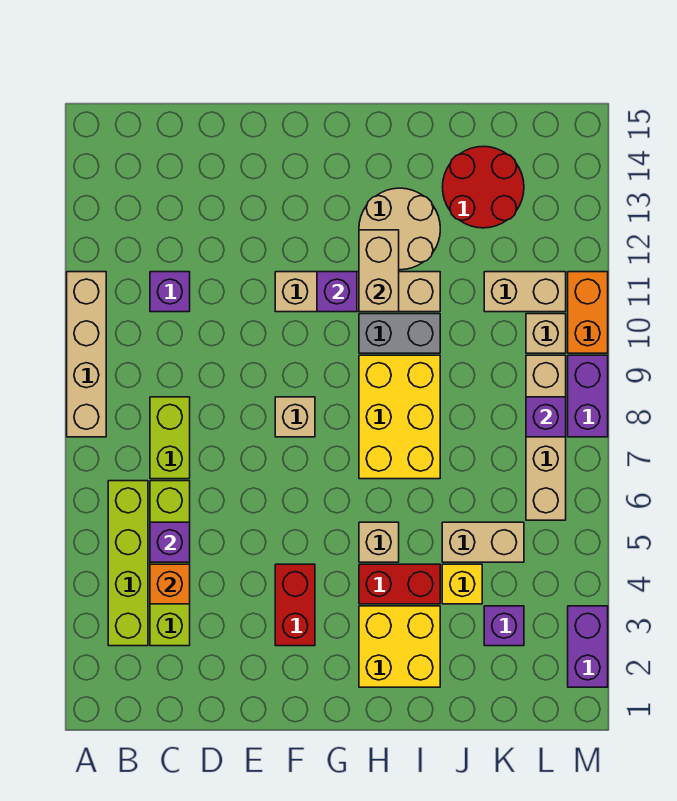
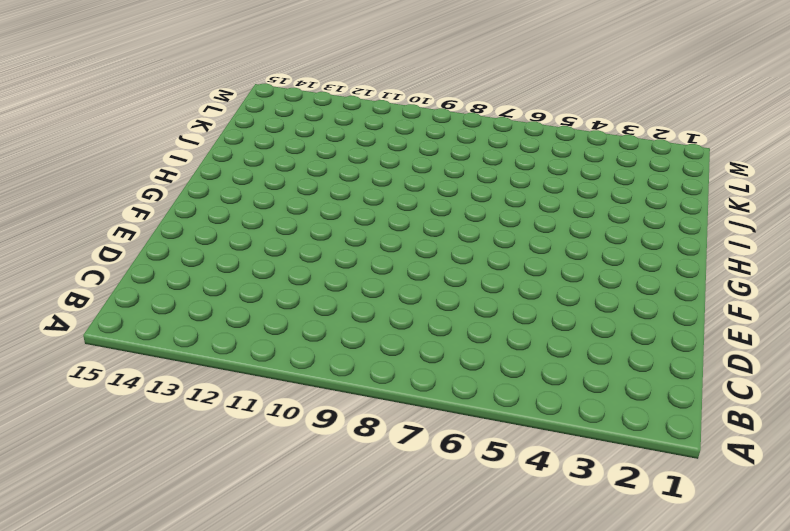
none -> tan 1x4 brick [67,272,106,437]
none -> lime 1x4 brick [108,481,148,646]
none -> lime 1x4 brick [150,481,190,646]

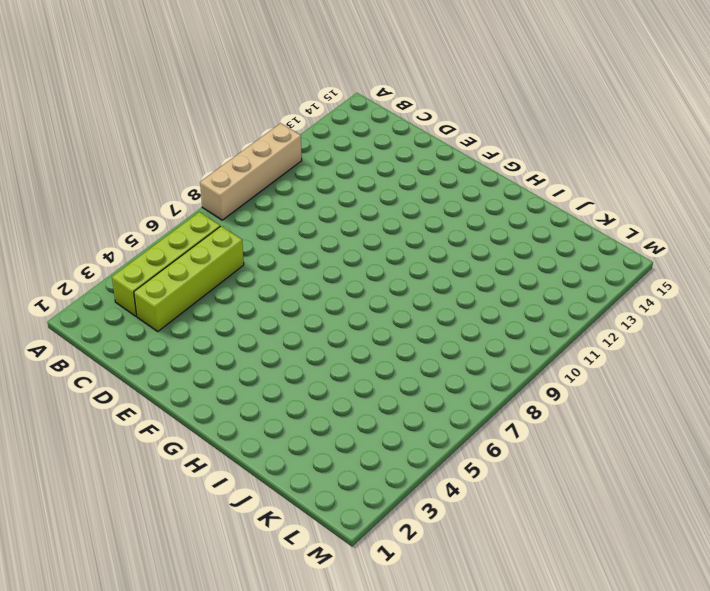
none -> lime 1x2 brick [150,397,190,479]
none -> purple 1x1 brick [150,272,190,312]
none -> red 1x2 brick [275,564,315,646]

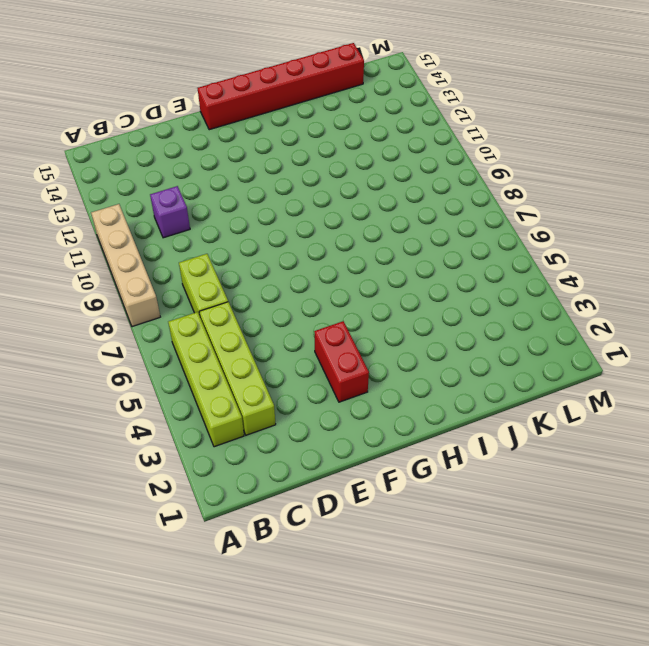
red 1x6 brick [198,43,364,130] -> none
none -> tan 1x1 brick [275,397,315,437]
none -> tan 1x4 brick [275,272,440,312]
none -> yellow 2x2 brick [359,606,440,687]

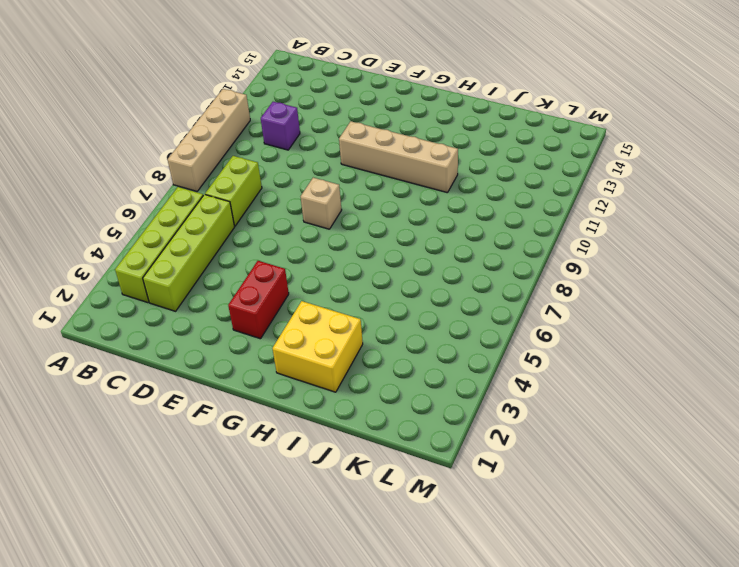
none -> red 1x2 brick [359,564,440,604]
none -> tan 1x1 brick [359,522,399,562]
none -> yellow 2x3 brick [359,355,440,479]

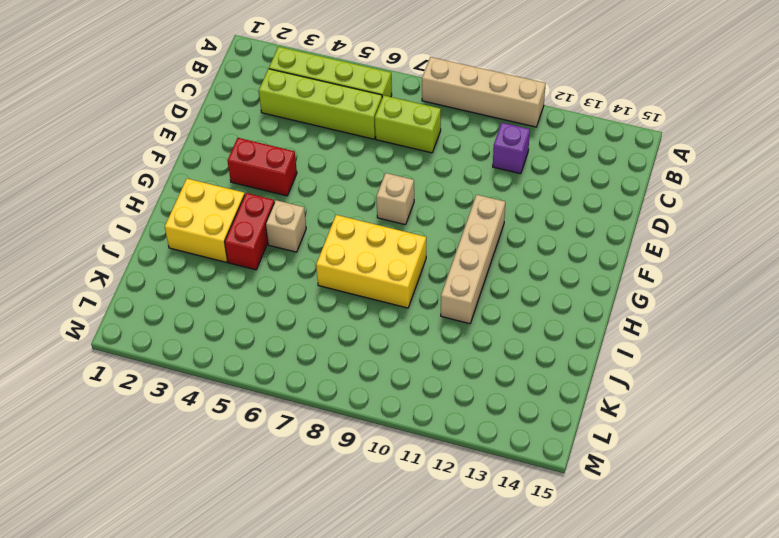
none -> grey 1x2 brick [359,314,440,353]
none -> tan 2x2 round brick [359,188,440,270]
none -> yellow 1x1 brick [442,564,482,604]

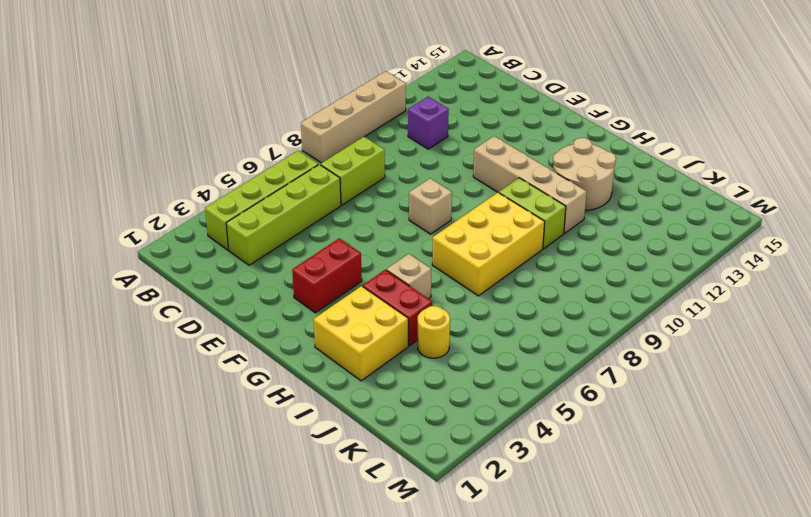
lime 1x2 brick [499,178,566,249] -> grey 1x2 brick [359,314,440,353]
yellow 1x1 round brick [418,306,450,358] -> yellow 1x1 brick [442,564,482,604]
none -> tan 1x2 brick [442,522,524,562]
none -> red 2x2 round brick [443,146,524,228]
none -> purple 1x1 brick [484,606,524,646]

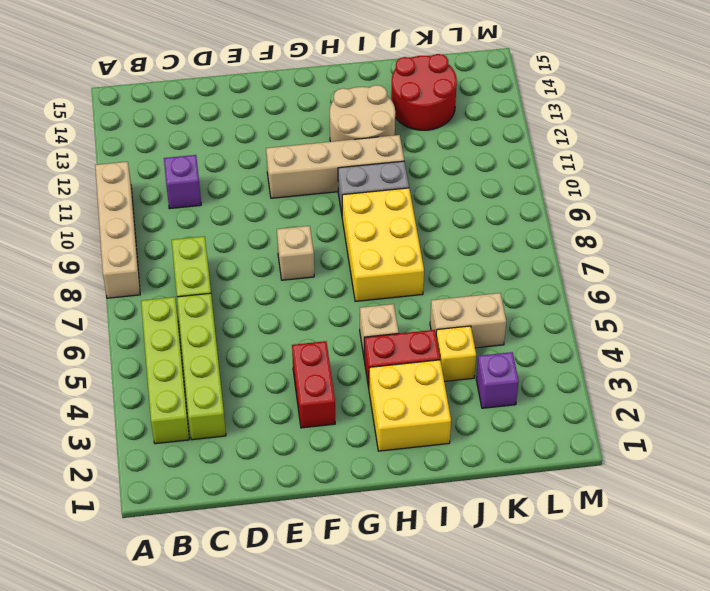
none -> tan 1x2 brick [484,272,566,312]
none -> tan 1x4 brick [526,355,566,520]
none -> tan 1x1 brick [526,314,566,353]

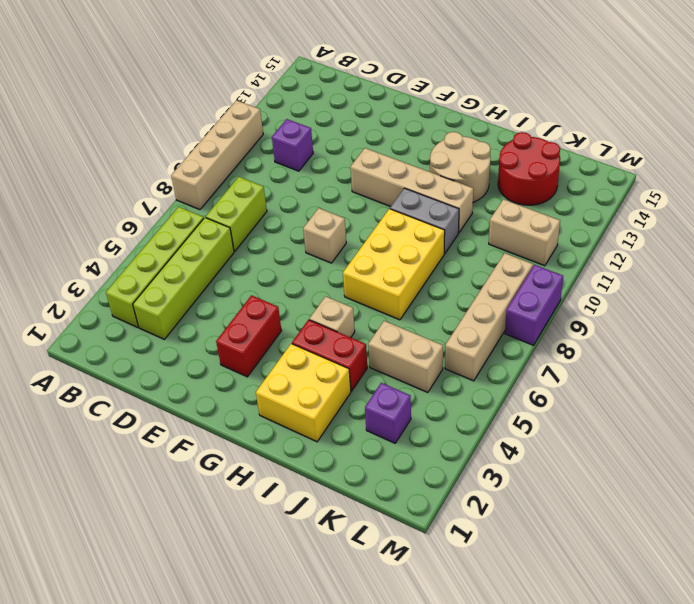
none -> yellow 1x1 brick [442,564,482,604]
none -> tan 1x1 brick [526,314,566,353]
none -> purple 1x2 brick [568,606,608,687]

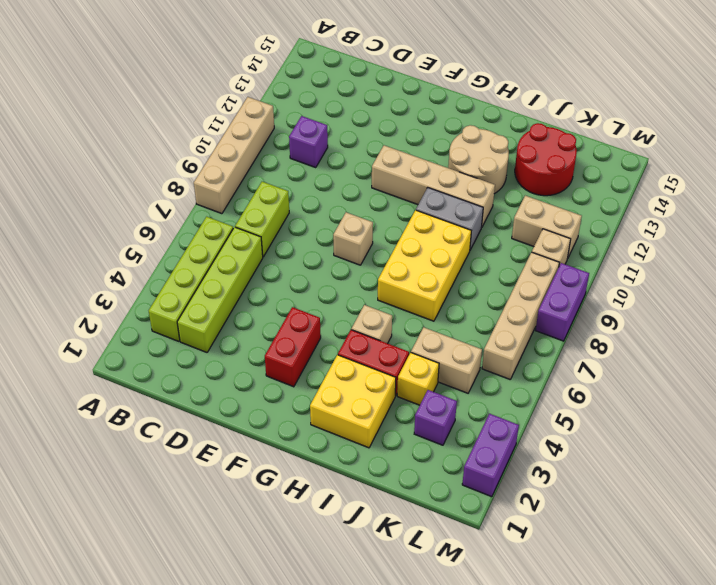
none -> orange 1x2 brick [568,272,608,353]
none -> orange 1x1 brick [150,564,190,604]
none -> purple 1x1 brick [150,522,190,562]

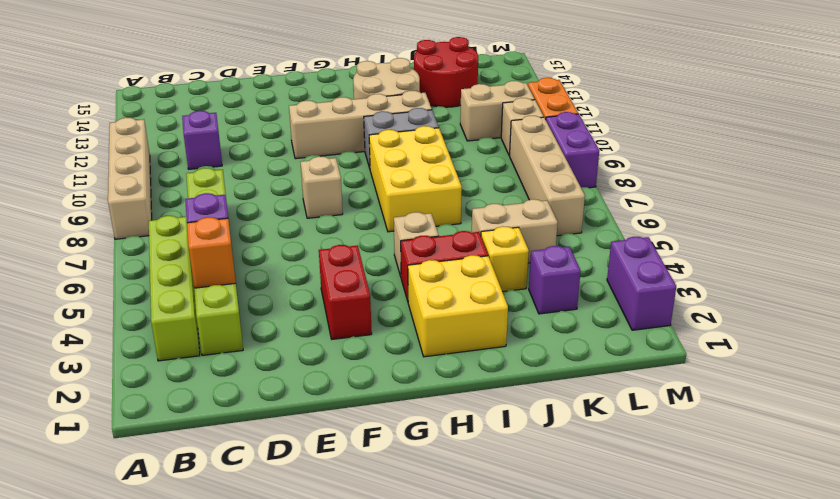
none -> purple 1x1 brick [317,272,357,312]
none -> tan 1x2 brick [359,230,399,312]
none -> purple 1x1 brick [526,397,566,437]

